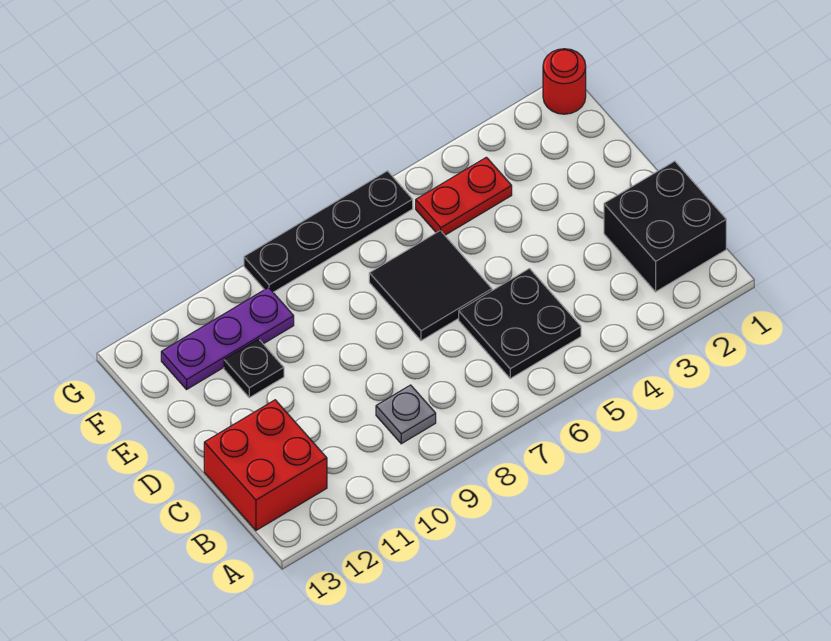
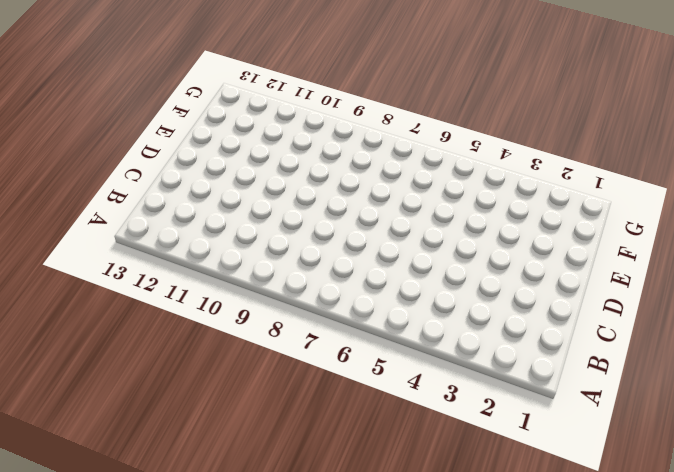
none -> black 2x2 brick [604,161,726,292]
none -> black 2x2 plate [459,269,581,378]

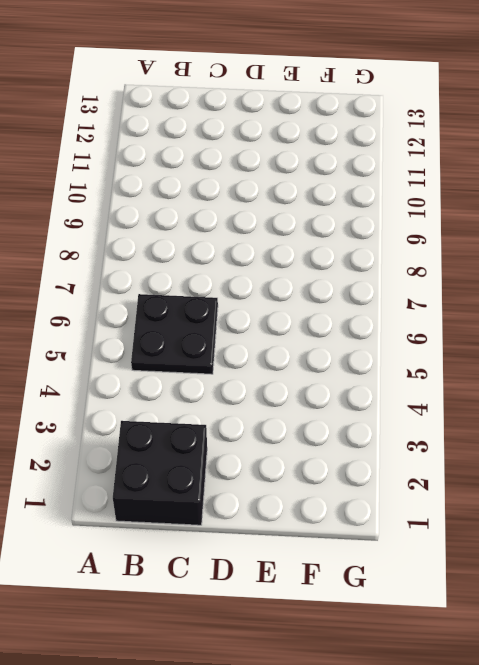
none -> grey 1x1 plate [376,385,436,444]
none -> red 2x2 brick [204,400,327,530]

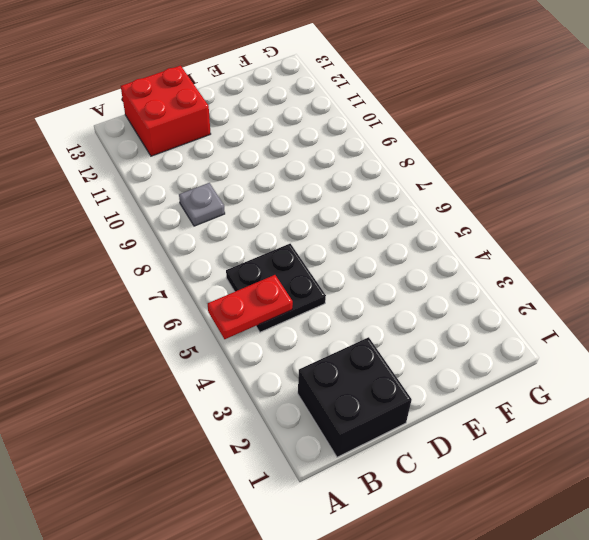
red 1x2 plate [208,275,293,339] -> red 1x2 plate turned to [416,157,512,235]
none -> black 2x2 tile [369,231,492,341]
none -> black 1x1 plate [224,339,284,398]

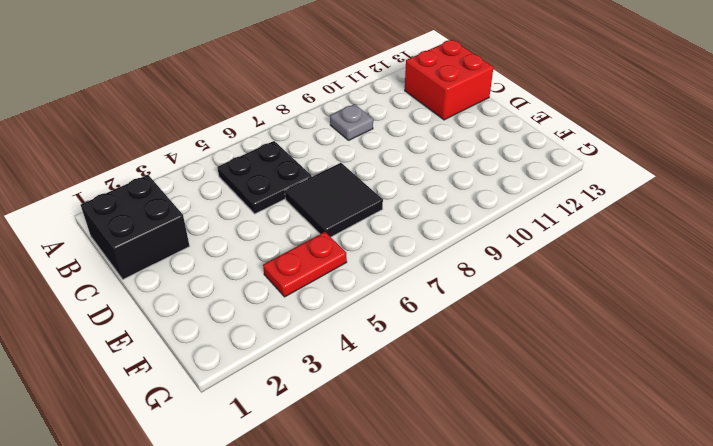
none -> black 1x1 plate [224,339,284,398]
none -> purple 1x3 plate [161,288,294,389]

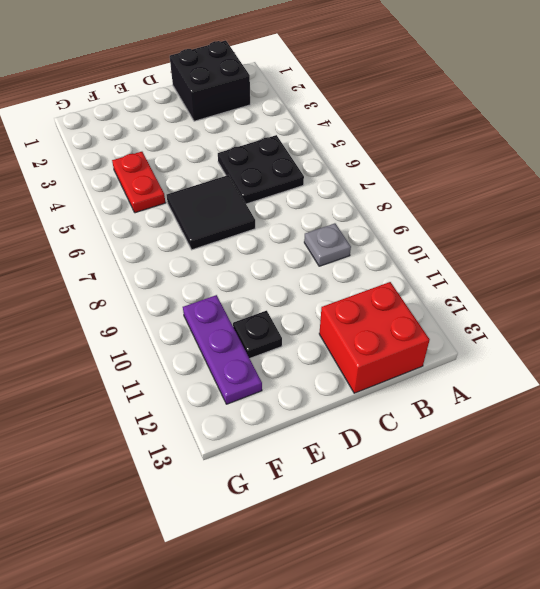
none -> red 1x1 round brick [543,49,586,114]
none -> black 1x4 plate [244,171,413,292]

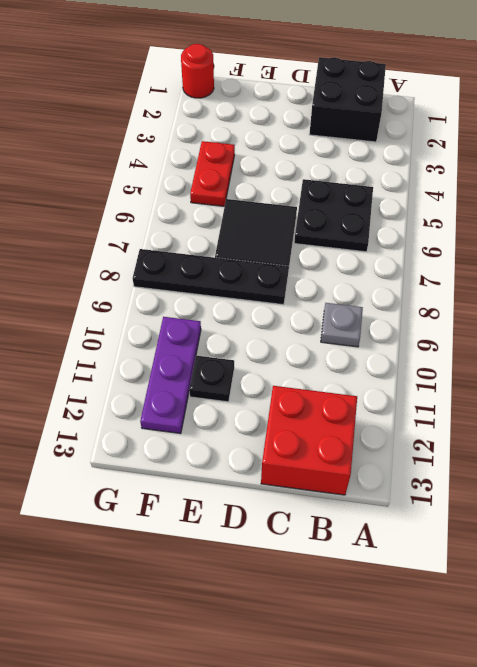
black 1x4 plate [133,249,289,305] -> black 1x4 plate turned to [244,171,413,292]

